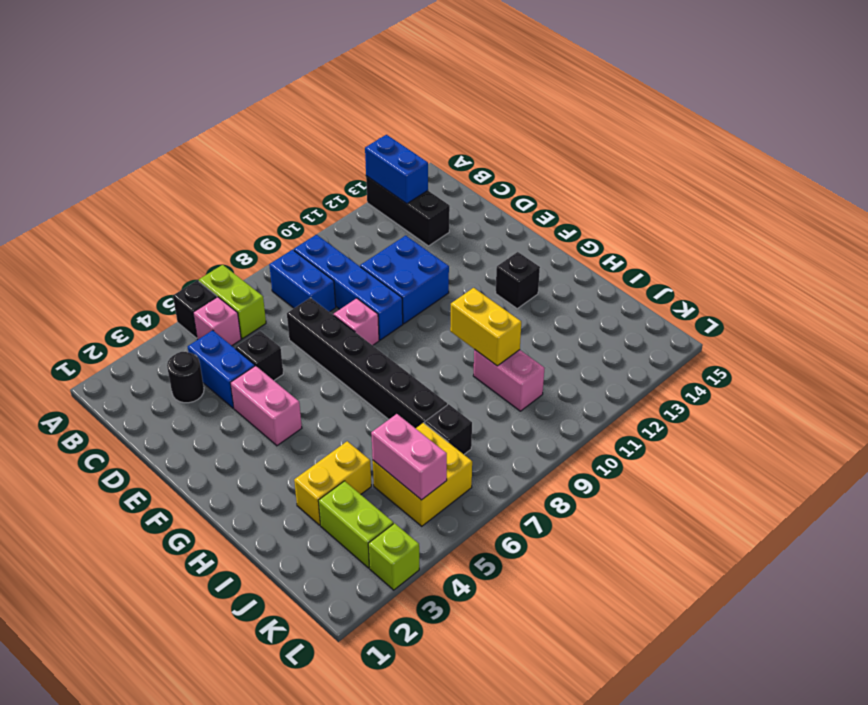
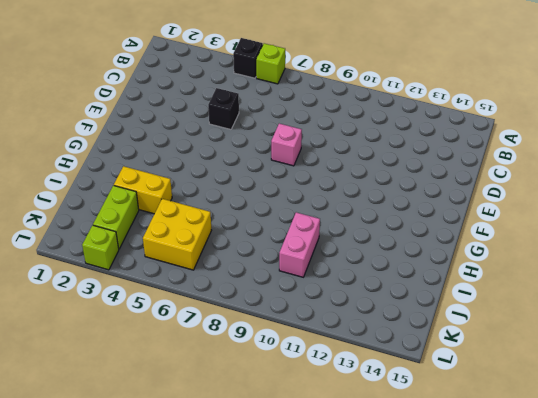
lime 1x1 brick [256,43,285,84] -> lime 1x2 brick [199,265,266,339]
none -> black 1x3 brick [366,176,450,246]
none -> pink 1x1 brick [193,297,241,346]
none -> blue 1x2 brick [269,250,336,312]

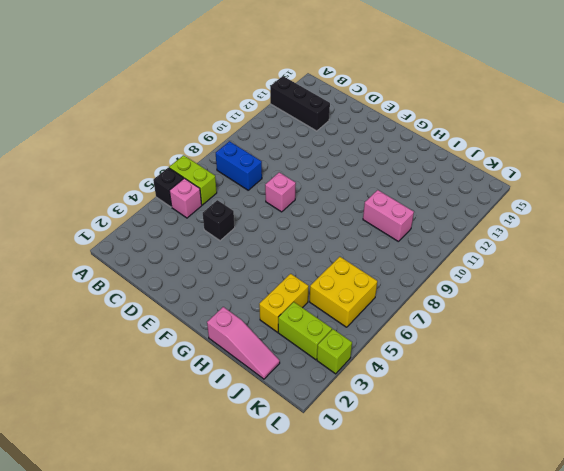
pink 1x3 slope [207,307,280,379] -> none
none -> blue 1x4 brick [294,235,403,340]
none -> black 1x1 round brick [167,352,204,403]
none -> blue 1x2 brick [188,330,255,408]

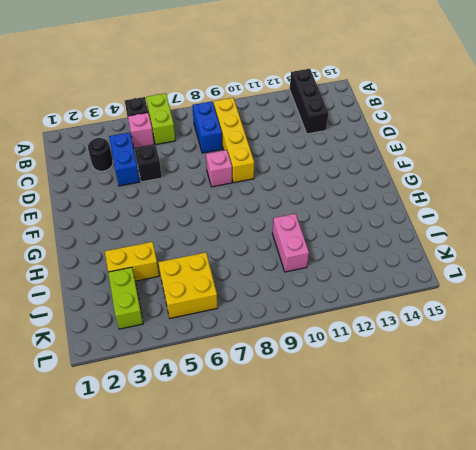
yellow 1x4 brick [214,98,254,183] -> blue 1x4 brick [294,235,403,340]
none -> black 1x6 brick [287,298,447,428]
none -> blue 2x2 brick [360,235,449,324]
none -> pink 1x2 brick [230,366,302,446]

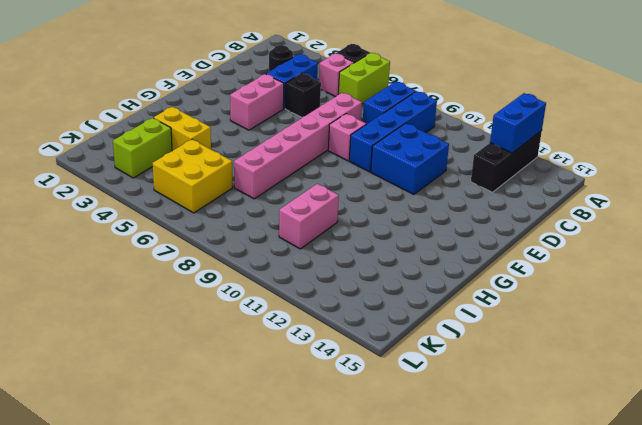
pink 1x6 brick [234,93,362,199] -> black 1x6 brick [287,298,447,428]
none -> black 1x1 brick [496,252,540,309]
none -> black 1x1 brick [425,404,472,454]
none -> lime 1x1 brick [368,523,419,590]

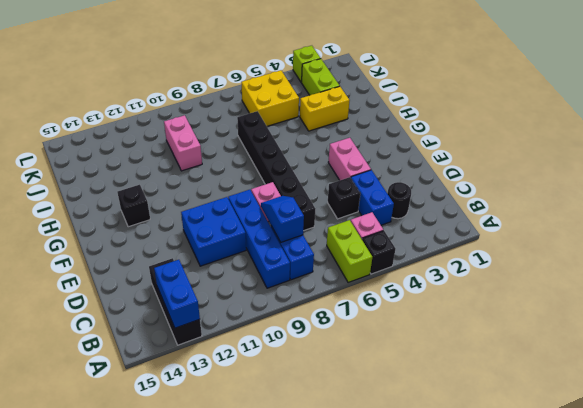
blue 1x2 slope [261,196,304,242] -> none
none -> black 1x1 brick [425,404,472,454]
none -> yellow 1x2 brick [450,288,521,366]
none -> pink 1x2 brick [371,414,447,500]

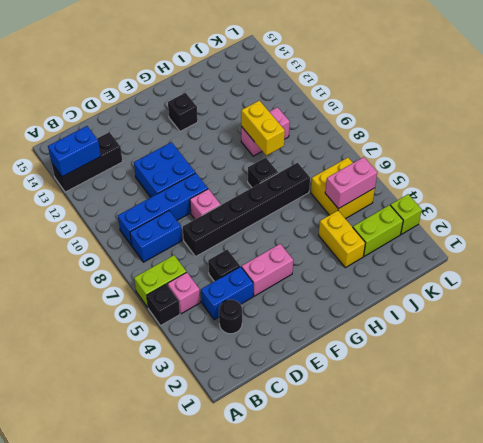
black 1x1 brick [248,158,278,188] -> black 1x1 brick moved to [425,404,472,454]
yellow 1x2 brick [241,101,285,156] -> yellow 1x2 brick turned to [450,288,521,366]

